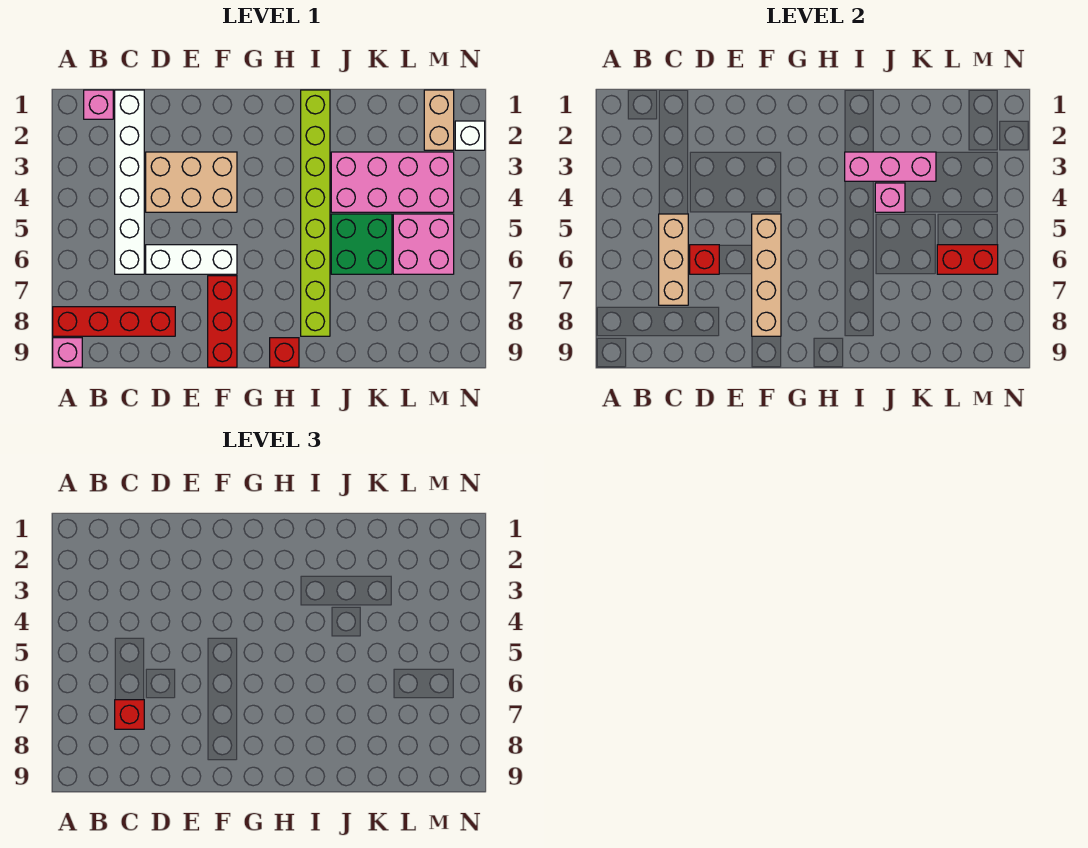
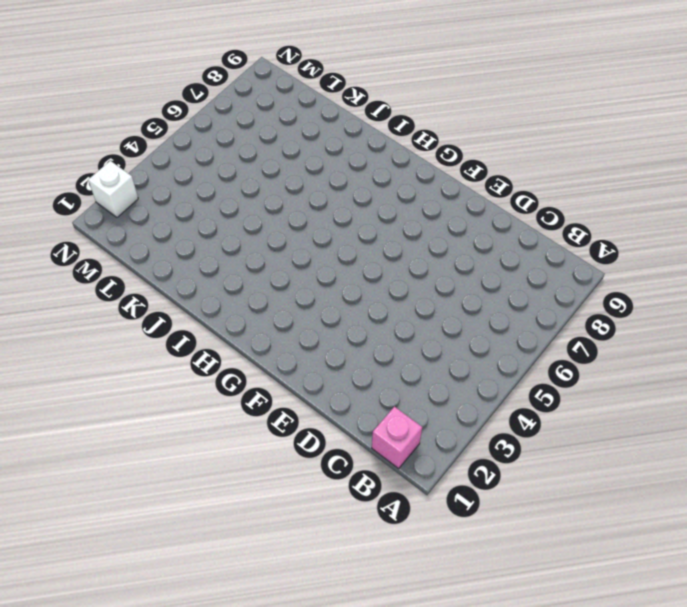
none -> red 1x4 brick [53,307,175,336]
none -> pink 1x1 brick [53,338,82,367]
none -> white 1x6 brick [115,90,144,274]

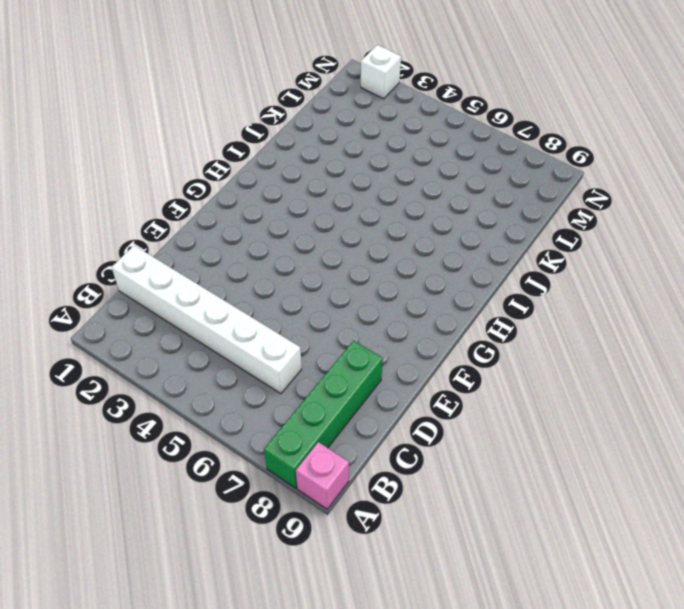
green 1x4 brick [264,340,383,488] -> red 1x4 brick [53,307,175,336]
none -> pink 1x1 brick [84,90,113,119]
none -> tan 2x3 brick [146,152,237,212]
none -> white 1x3 brick [146,245,237,274]

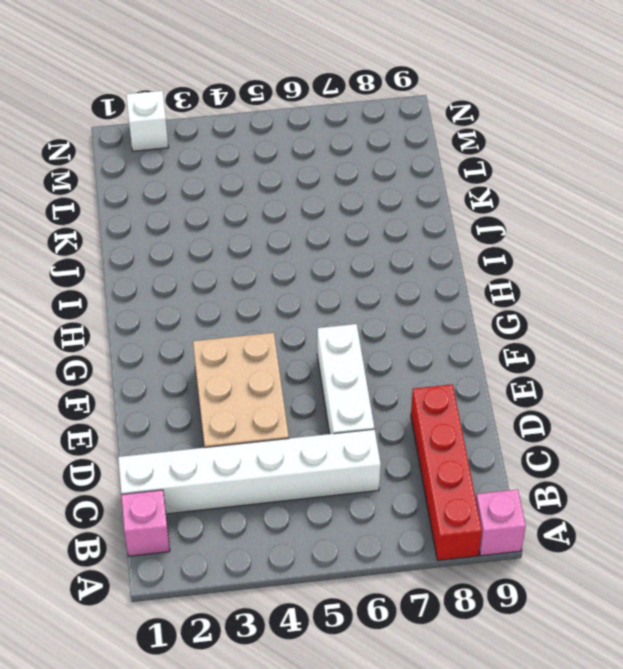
none -> red 1x3 brick [208,276,237,367]
none -> red 1x1 brick [270,338,299,367]
none -> lime 1x8 brick [301,90,330,336]

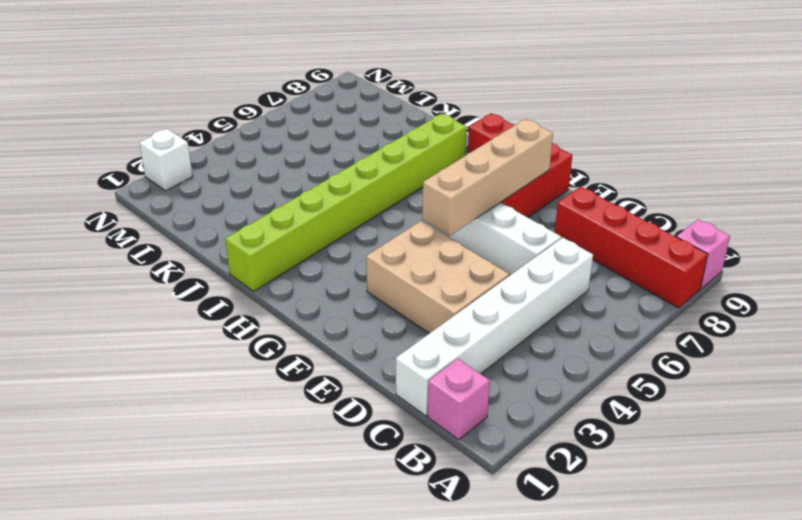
none -> pink 2x4 brick [331,152,454,212]
none -> green 2x2 brick [331,214,392,274]
none -> pink 2x2 brick [393,214,454,274]

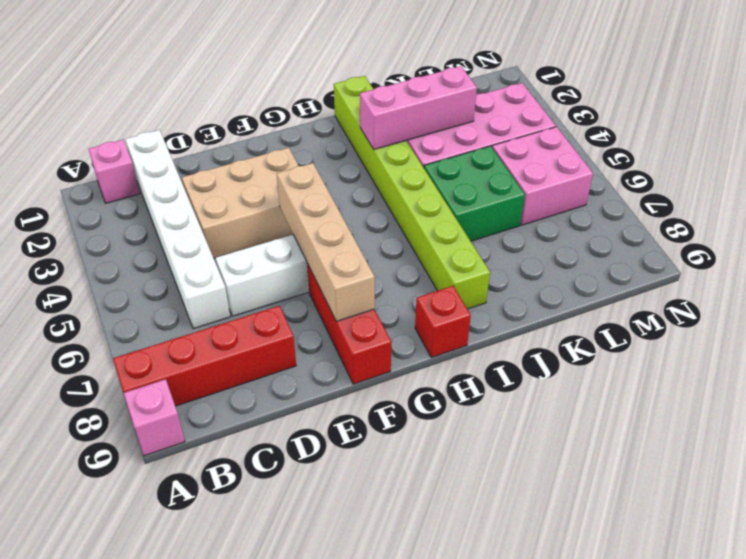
none -> tan 1x2 brick [424,90,454,150]
none -> white 1x1 brick [455,121,485,150]
none -> tan 1x3 brick [659,214,688,305]

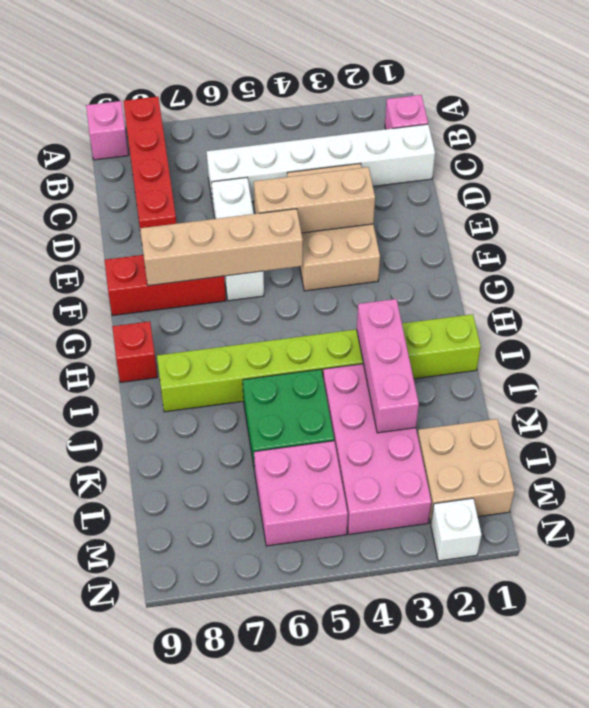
tan 1x3 brick [254,167,375,233] -> tan 1x3 brick moved to [659,214,688,305]
tan 2x2 brick [418,419,515,523] -> tan 1x2 brick [424,90,454,150]
none -> red 1x1 brick [690,245,719,274]
none -> pink 1x1 brick [875,183,905,212]
none -> red 1x2 brick [937,245,998,274]

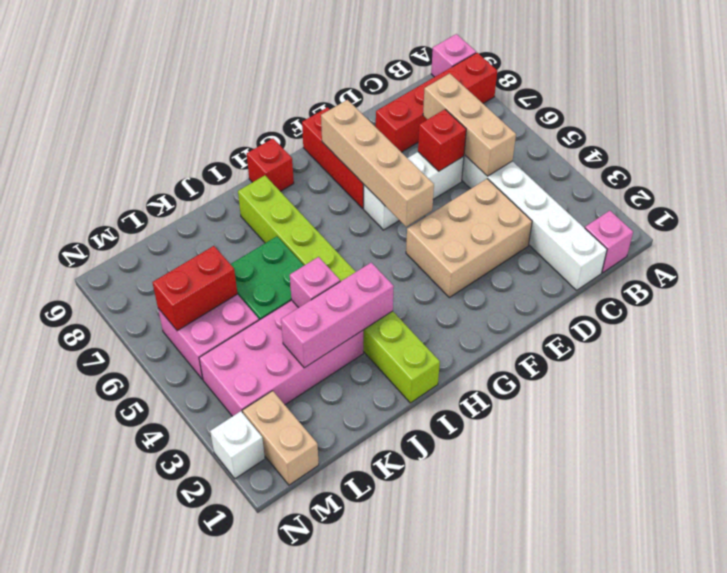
none -> red 1x1 brick [115,700,144,729]

